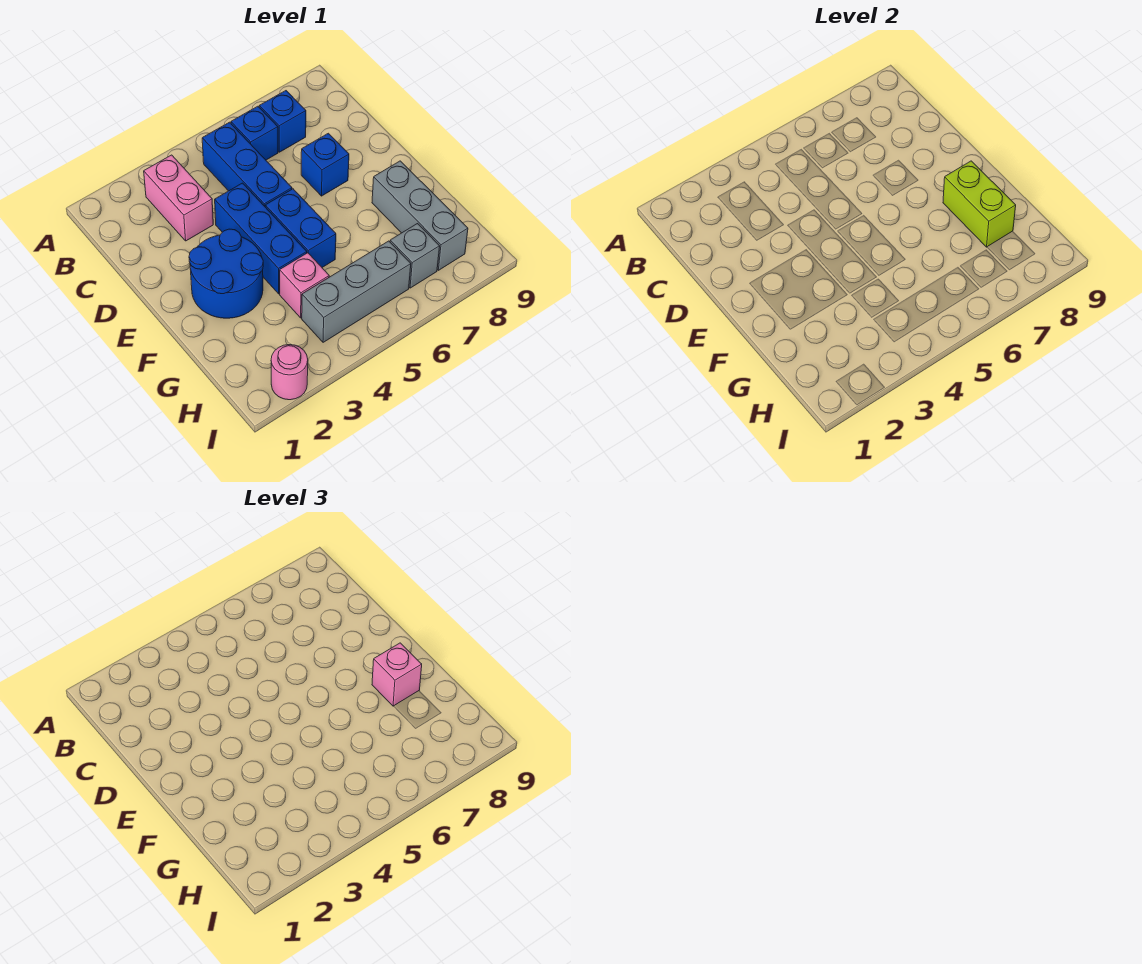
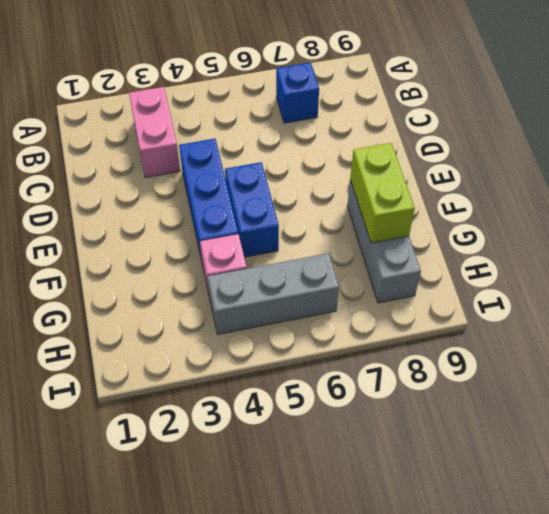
none -> blue 1x3 brick [202,122,292,206]
none -> blue 1x1 brick [231,106,278,160]
none -> blue 1x1 brick [301,133,349,196]

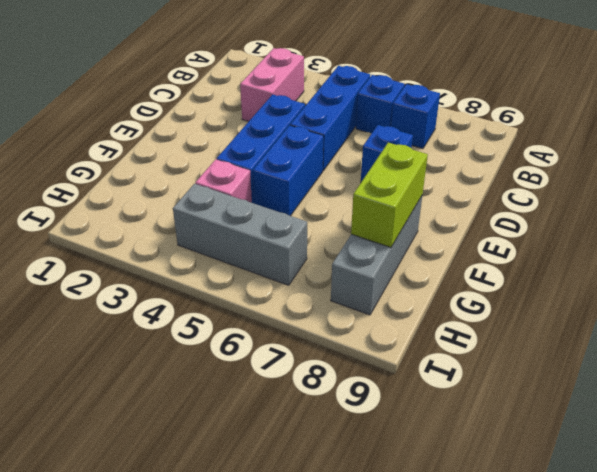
none -> blue 2x2 round brick [189,229,263,318]
none -> grey 1x1 brick [390,224,440,288]
none -> pink 1x1 round brick [271,345,308,400]

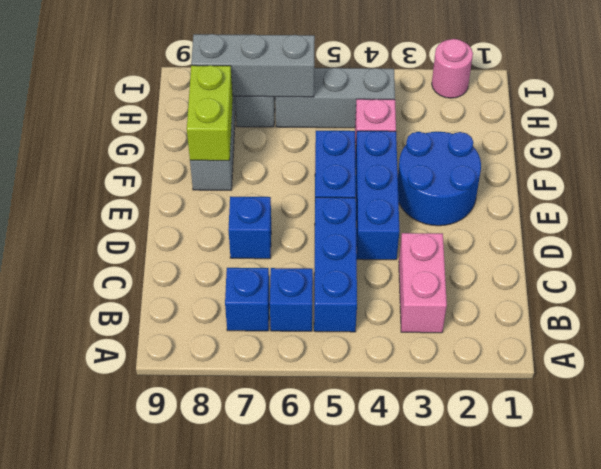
grey 1x3 brick [191,34,315,97] -> none
none -> pink 1x1 brick [372,643,422,706]

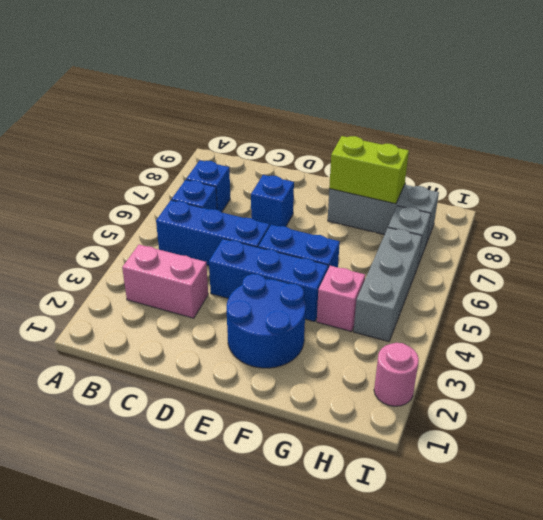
none -> pink 1x1 brick [372,643,422,706]

